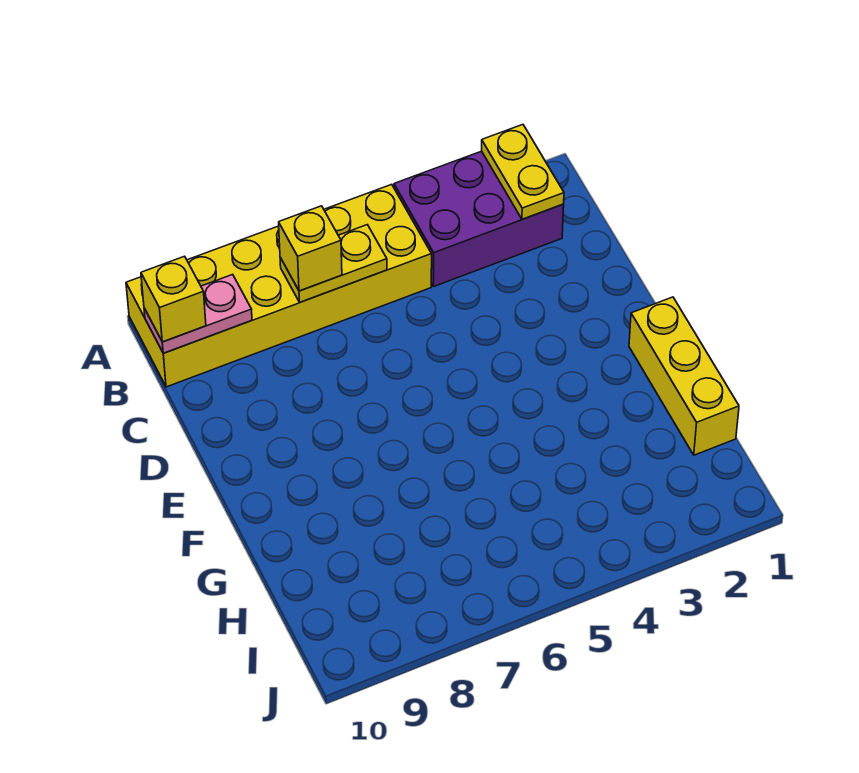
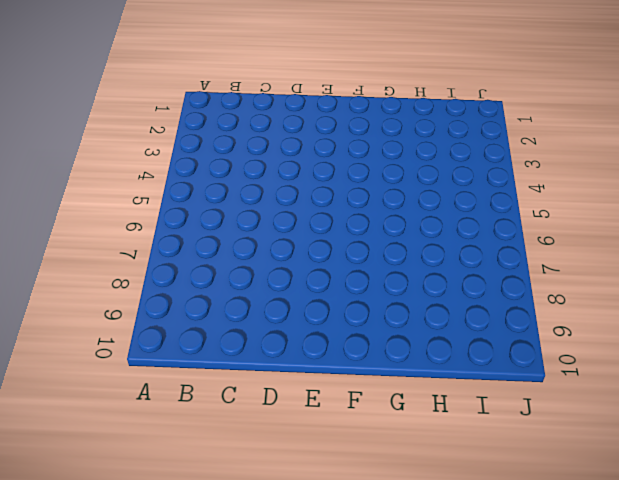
none -> purple 2x3 brick [394,151,564,286]
none -> yellow 2x6 brick [126,184,432,387]

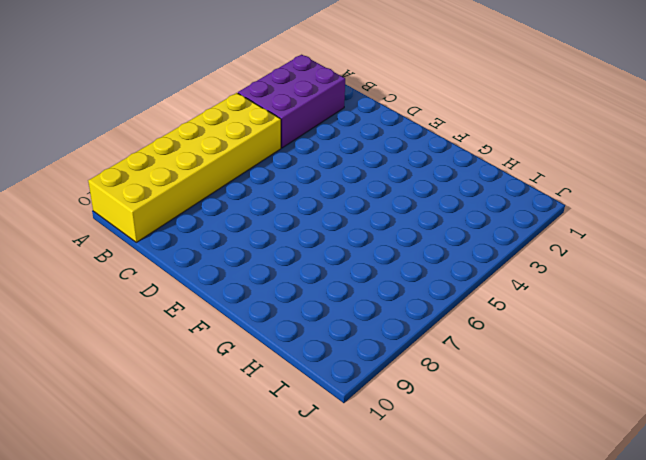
none -> yellow 1x3 brick [629,297,739,455]
none -> yellow 1x2 plate [482,125,564,219]

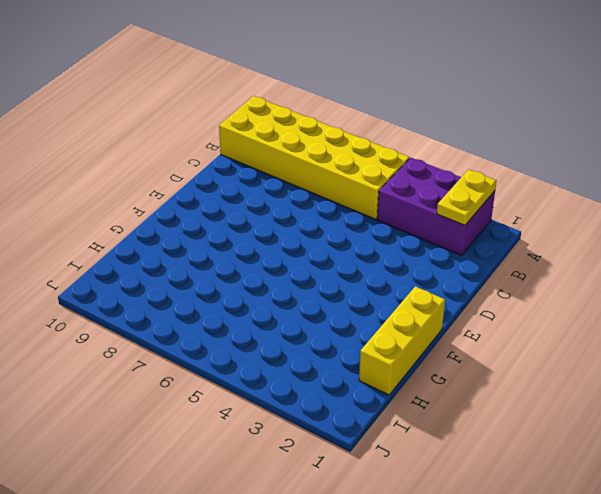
none -> yellow 1x2 plate [280,225,387,302]
none -> pink 1x2 plate [144,274,252,353]

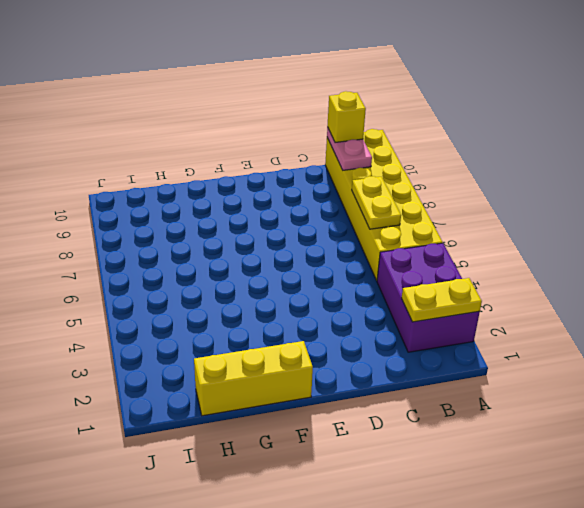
none -> yellow 1x1 brick [279,206,342,291]

